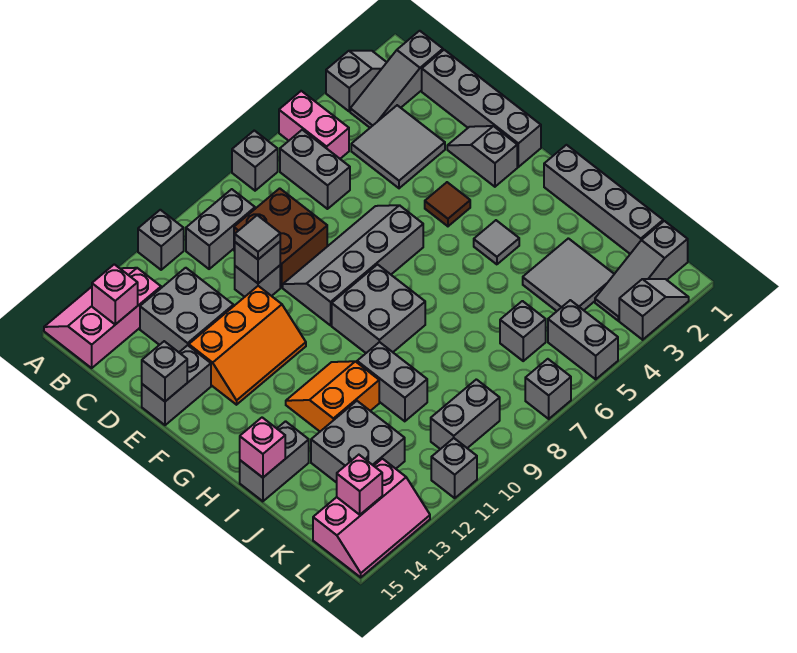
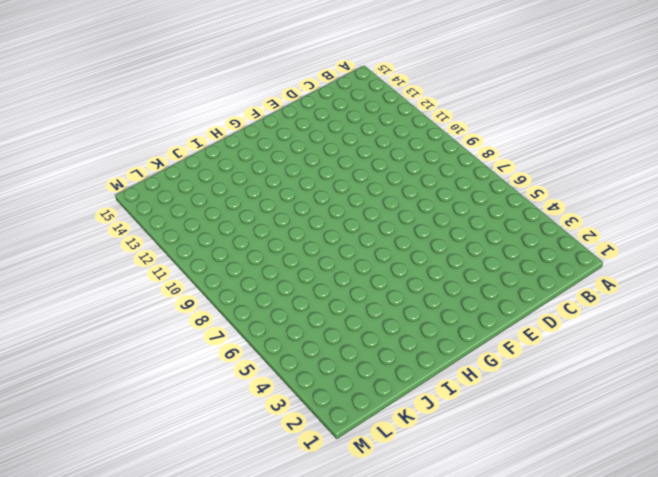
none -> grey 1x2 slope [326,51,387,111]
none -> pink 1x2 brick [279,91,349,159]
none -> grey 1x1 brick [232,131,278,191]
none -> grey 1x1 brick [138,210,184,270]

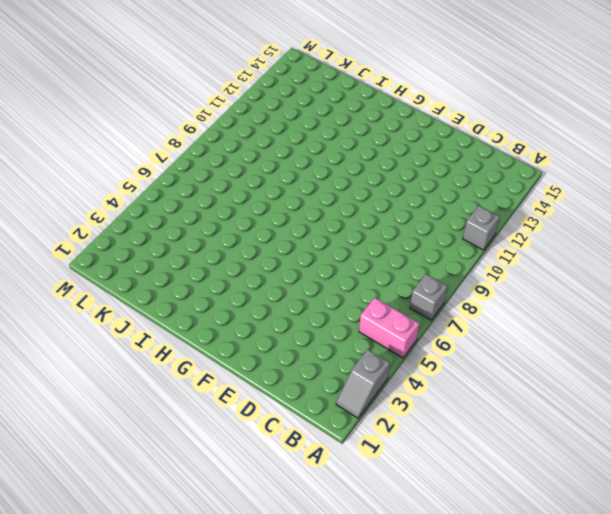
none -> pink 2x3 slope [44,268,161,368]
none -> grey 1x3 slope [350,31,443,128]
none -> grey 1x2 brick [280,130,350,209]
none -> grey 1x2 brick [186,189,255,269]

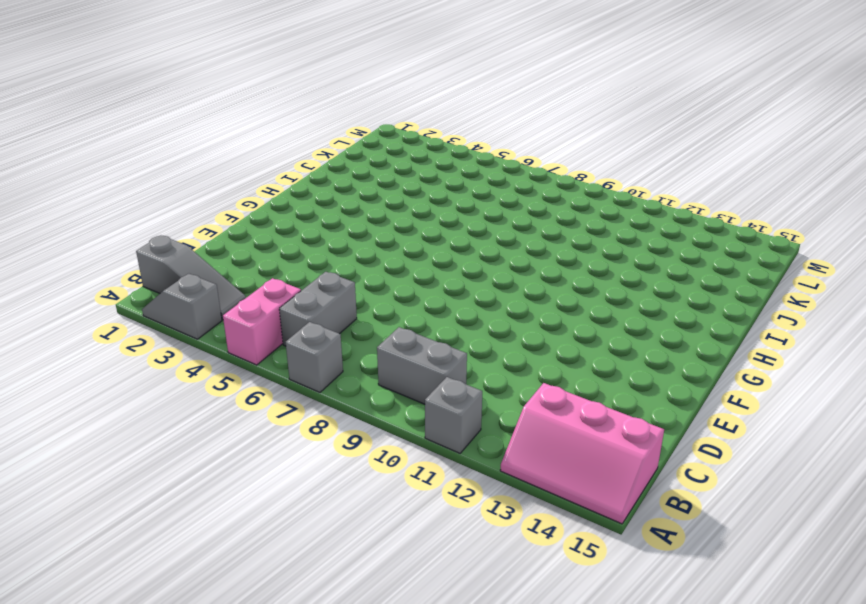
none -> grey 1x4 brick [422,50,541,167]
none -> grey 2x2 tile [351,105,445,188]
none -> brown 2x2 brick [234,188,327,287]
none -> grey 2x2 brick [140,268,233,352]

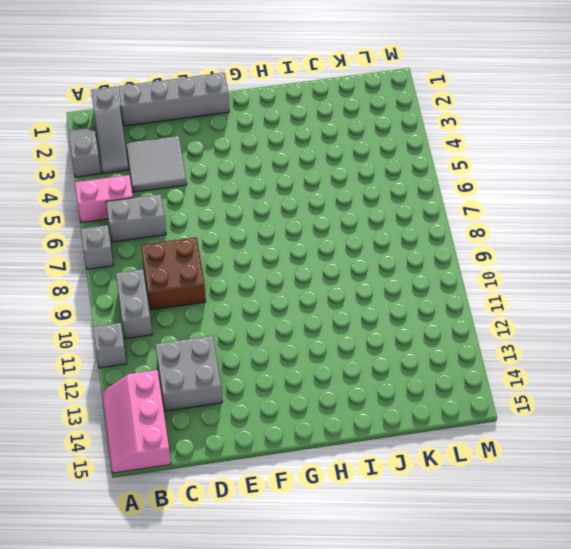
none -> grey 1x1 brick [235,266,280,297]
none -> grey 1x2 slope [447,126,517,187]
none -> grey 2x4 slope [283,205,423,325]
none -> orange 2x3 slope [189,286,306,405]

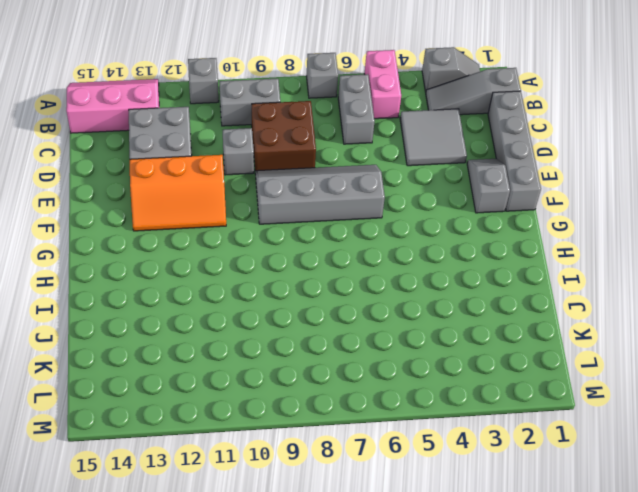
none -> grey 1x2 brick [142,345,211,425]
none -> brown 1x1 tile [425,182,470,226]
none -> grey 2x2 brick [332,265,425,353]
none -> grey 1x4 brick [544,145,663,254]

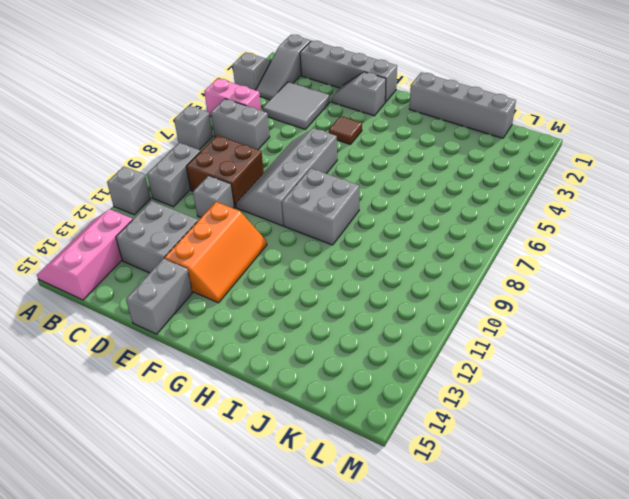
none -> grey 1x1 tile [474,220,519,264]
none -> orange 2x2 slope [286,361,379,431]
none -> grey 1x2 brick [357,342,427,421]
none -> grey 1x2 brick [240,421,309,501]

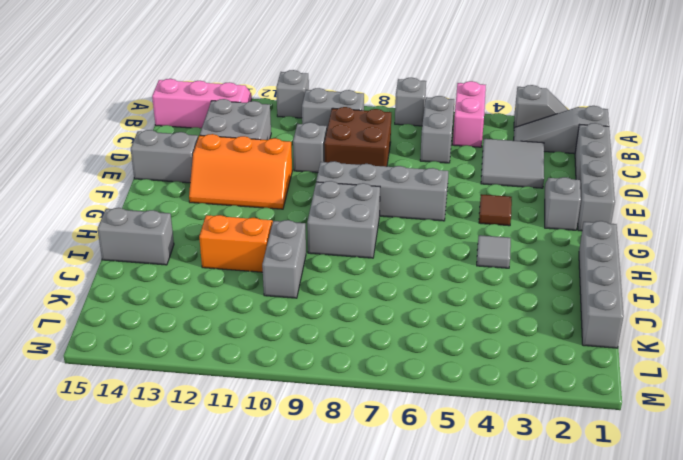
none -> grey 2x2 tile [523,238,614,311]
none -> grey 2x2 brick [311,401,405,483]
none -> grey 1x1 brick [500,301,546,361]
none -> grey 1x3 slope [595,221,688,321]

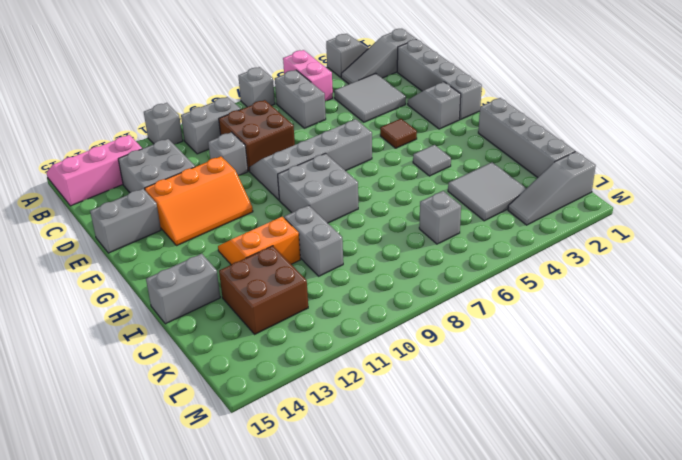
brown 2x2 brick [219,246,308,334] -> grey 2x2 brick [311,401,405,483]
none -> grey 1x2 brick [548,300,618,379]
none -> grey 1x2 brick [431,379,500,449]
none -> pink 2x3 slope [313,459,430,577]
none -> grey 1x2 slope [619,279,689,340]

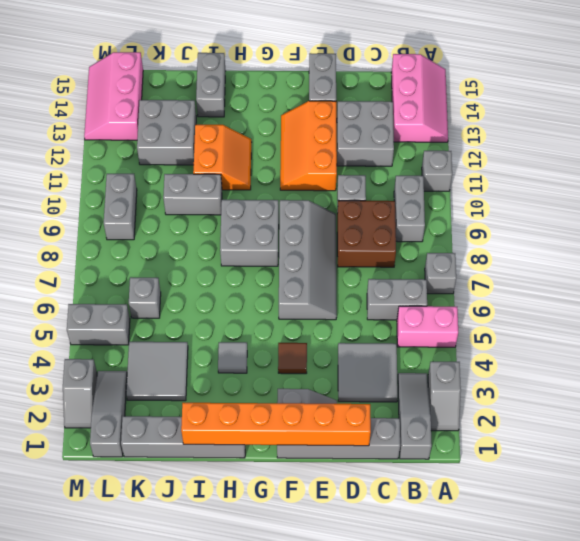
orange 1x6 brick [181,403,371,446] -> none
none -> grey 1x1 brick [525,359,571,419]
none -> grey 1x1 brick [431,438,477,498]
none -> pink 1x1 brick [92,264,138,325]
none -> grey 1x1 brick [235,242,280,283]

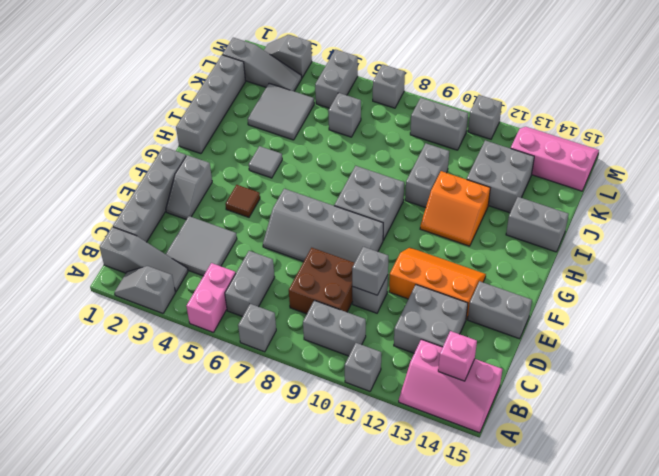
none -> grey 1x1 brick [142,341,187,401]
none -> pink 1x1 brick [240,418,285,477]
none -> pink 1x1 brick [337,455,382,515]
none -> grey 1x1 tile [235,215,280,259]

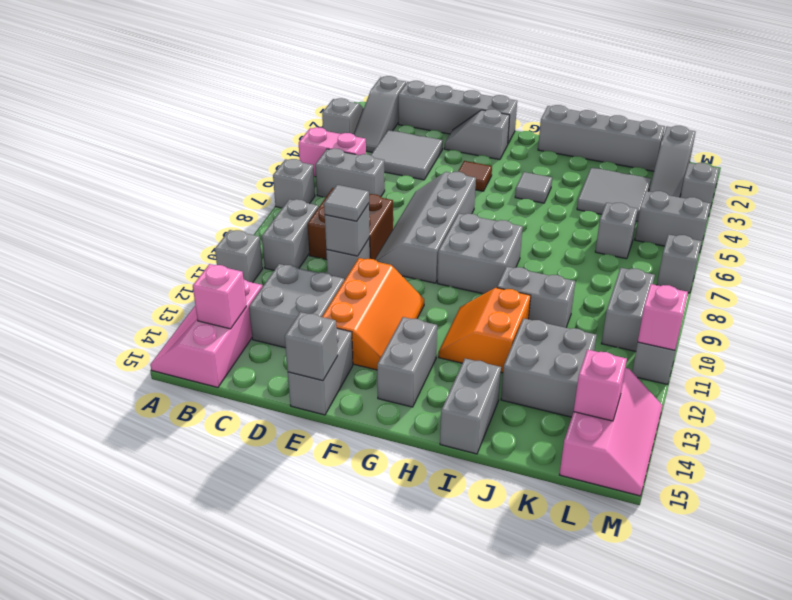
grey 1x2 brick [377,317,437,407] -> none
pink 1x1 brick [638,284,688,350] -> pink 1x1 brick moved to [240,418,285,477]

